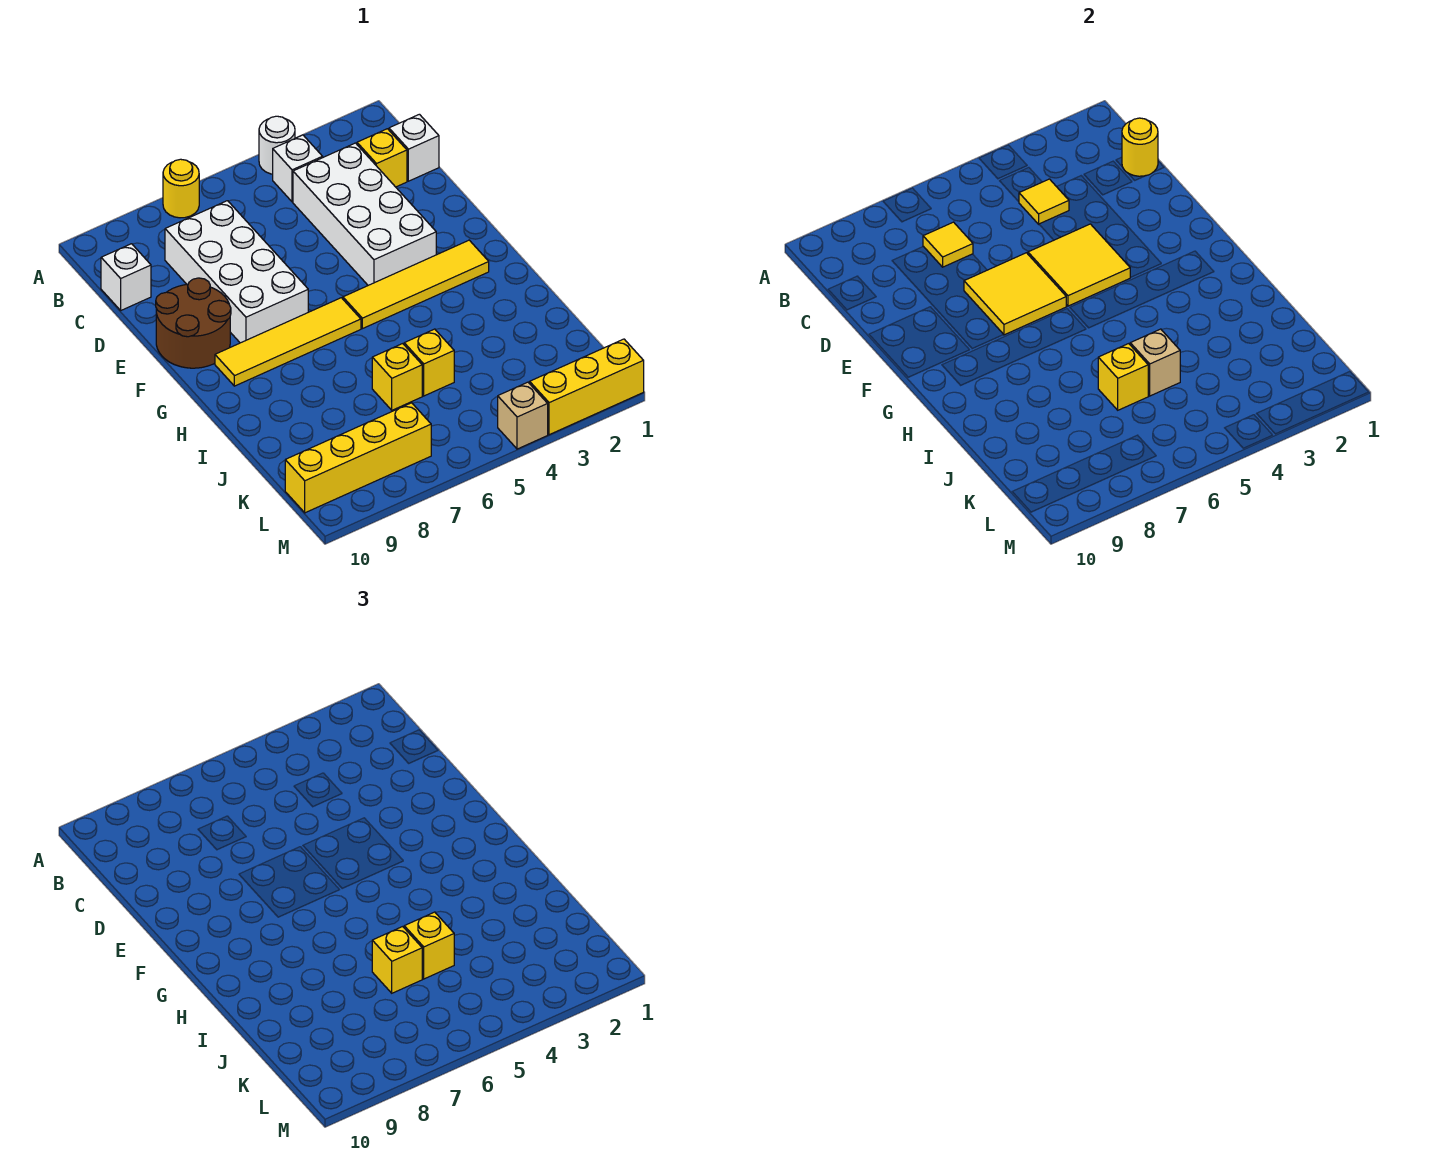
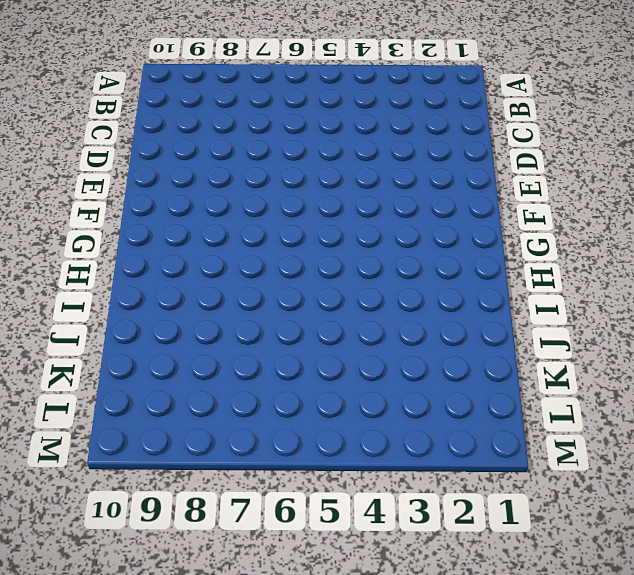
none -> white 1x1 round brick [259,116,295,174]
none -> yellow 1x1 round brick [163,159,199,218]
none -> white 1x1 brick [273,135,323,202]

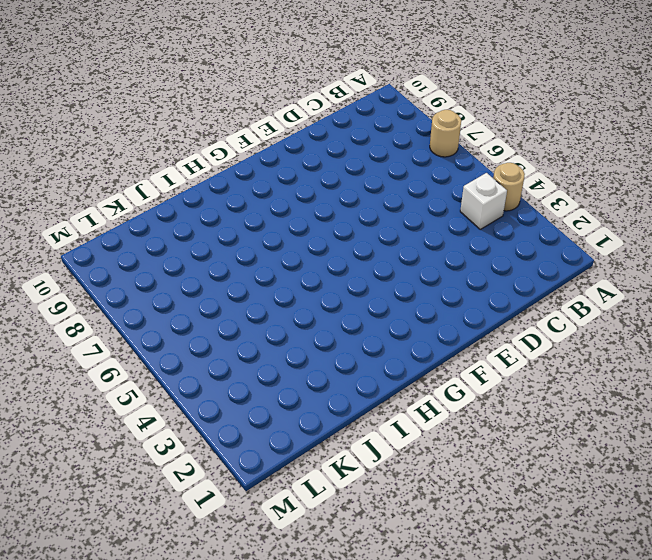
tan 1x1 round brick [493,163,525,211] -> white 1x1 round brick [259,116,295,174]
tan 1x1 round brick [430,110,461,157] -> yellow 1x1 round brick [163,159,199,218]
none -> white 1x1 brick [389,114,439,181]
none -> yellow 1x1 brick [357,129,407,187]
none -> white 2x4 brick [293,143,436,285]

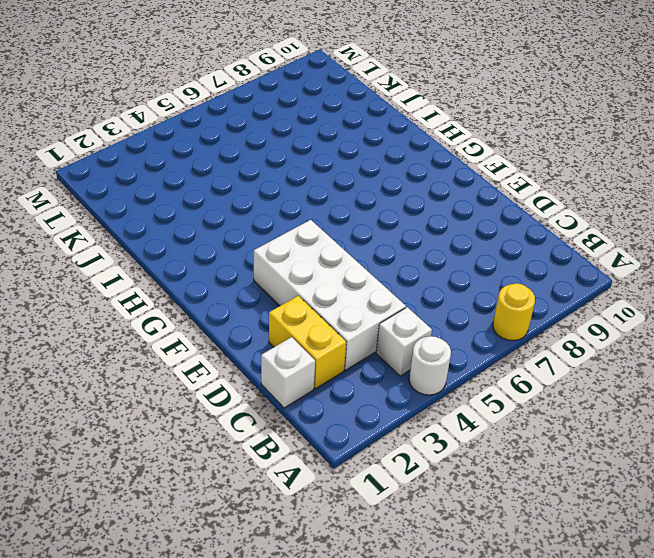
yellow 1x2 brick [269,296,346,389] -> yellow 1x1 brick [357,129,407,187]
none -> white 2x4 brick [165,201,308,343]
none -> white 1x1 brick [101,244,151,310]
none -> brown 2x2 round brick [156,278,231,368]

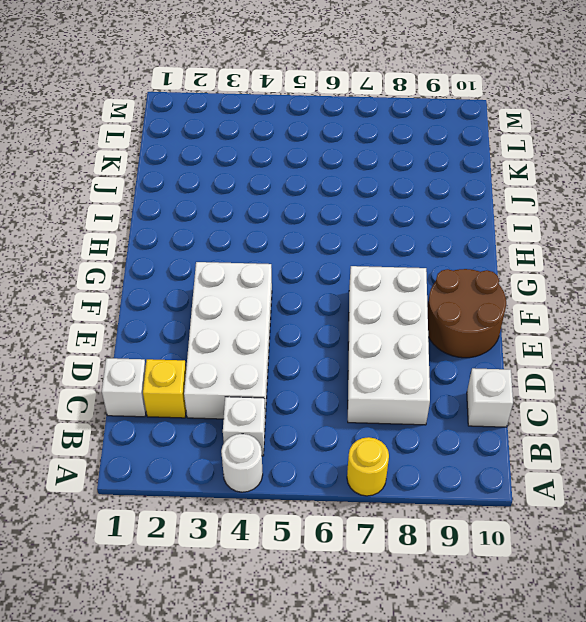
none -> yellow 1x4 tile [343,240,489,329]
none -> yellow 1x4 tile [215,298,361,386]
none -> yellow 1x1 brick [404,329,454,396]

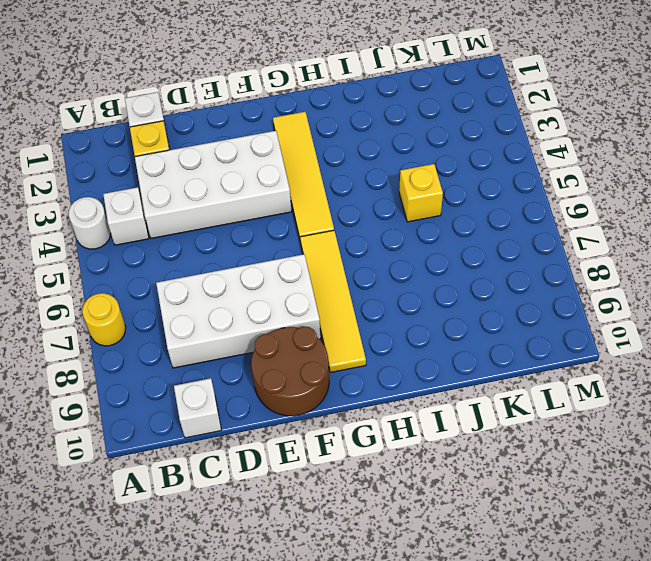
none -> yellow 1x1 brick [372,344,422,410]
none -> yellow 1x4 brick [285,403,431,513]
none -> yellow 1x3 brick [530,339,644,435]

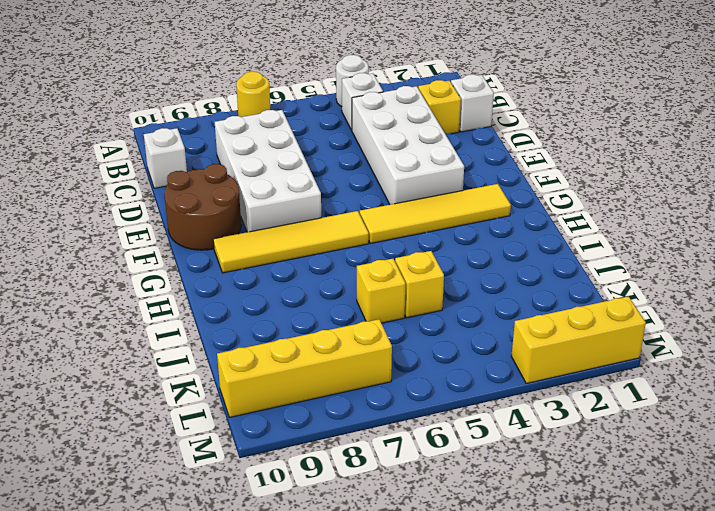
none -> tan 1x1 brick [498,382,548,449]
none -> yellow 1x1 round brick [1122,118,1158,176]
none -> yellow 1x1 tile [1019,179,1069,224]

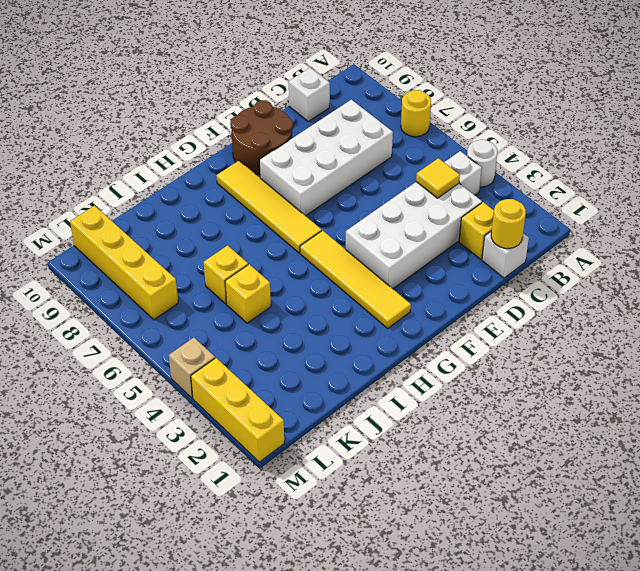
none -> yellow 1x1 tile [923,222,973,267]
none -> yellow 2x2 tile [1028,224,1131,306]
none -> yellow 2x2 tile [964,253,1066,335]

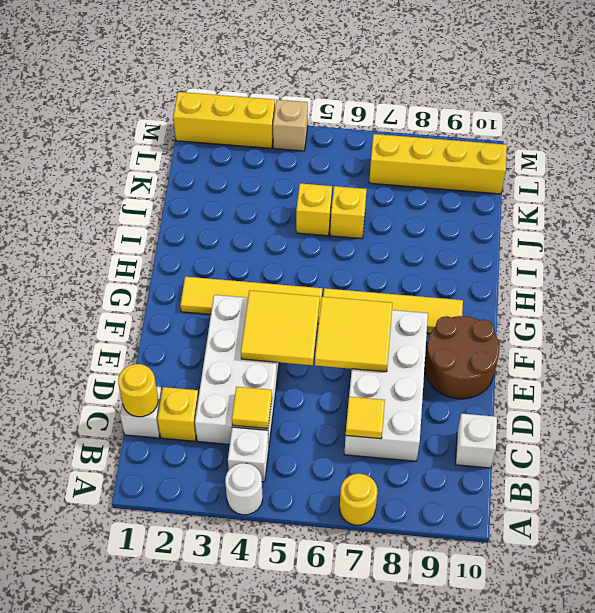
none -> tan 1x1 brick [1130,329,1180,396]
none -> yellow 1x1 brick [1098,344,1148,410]
none -> yellow 1x1 brick [404,912,454,979]

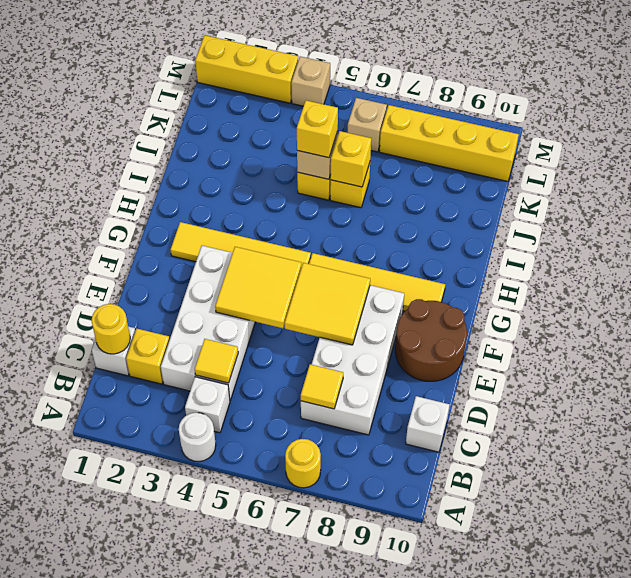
tan 1x1 brick [348,98,387,152] -> none
none -> yellow 1x1 brick [372,927,422,993]

